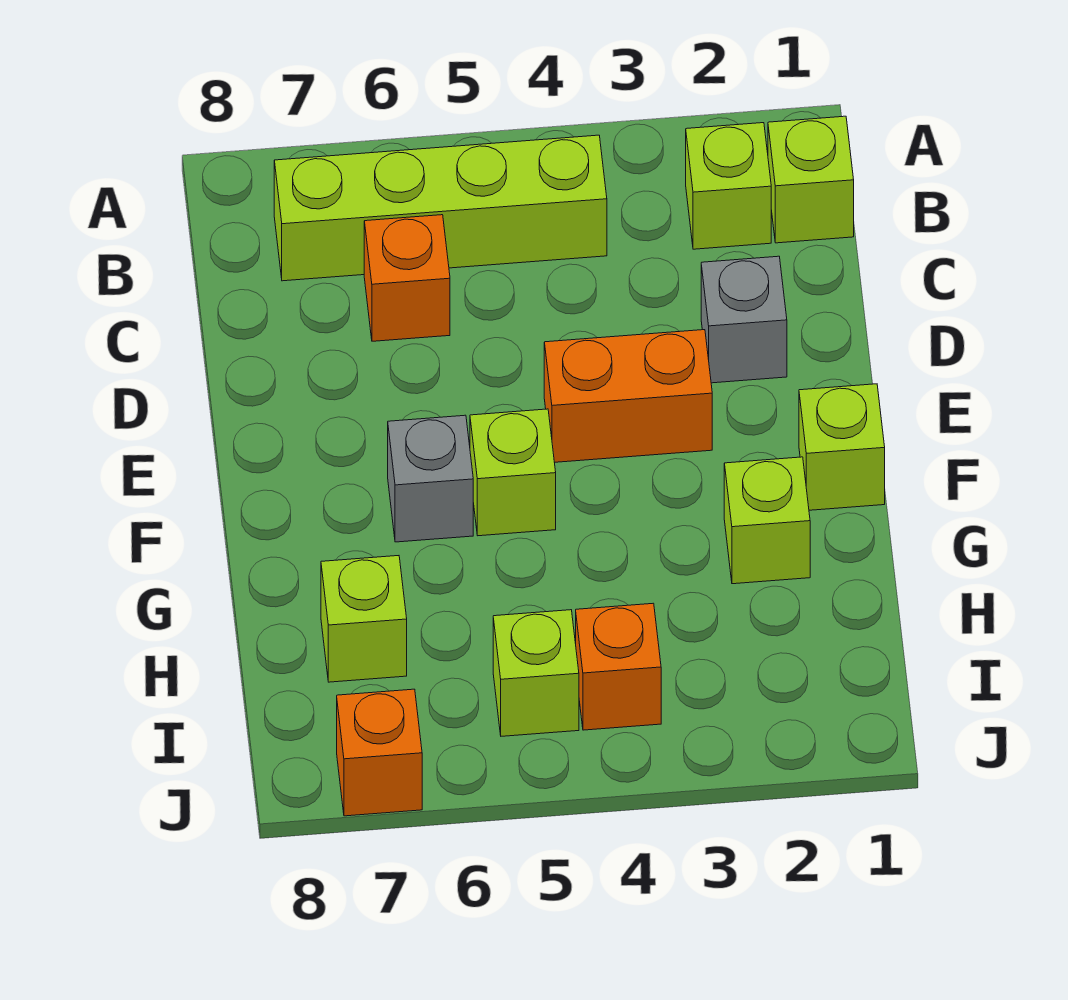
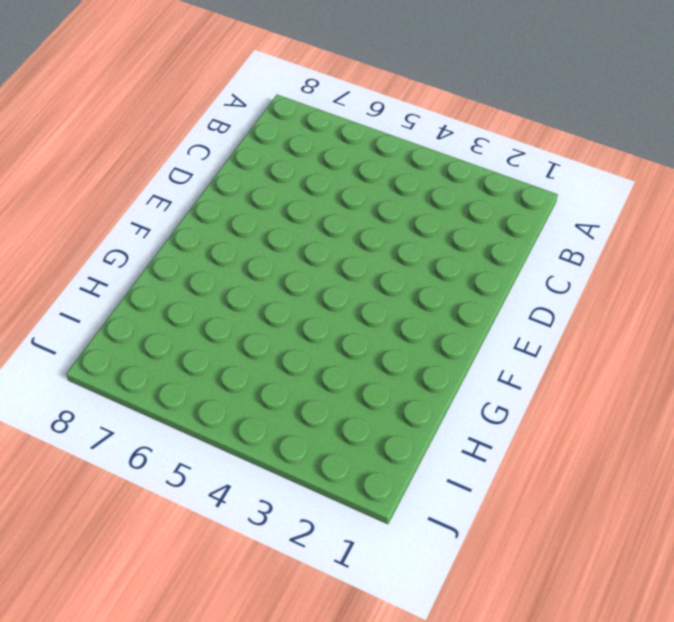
none -> lime 1x1 brick [768,116,854,243]
none -> lime 1x1 brick [686,123,771,249]
none -> lime 1x4 brick [274,135,607,281]

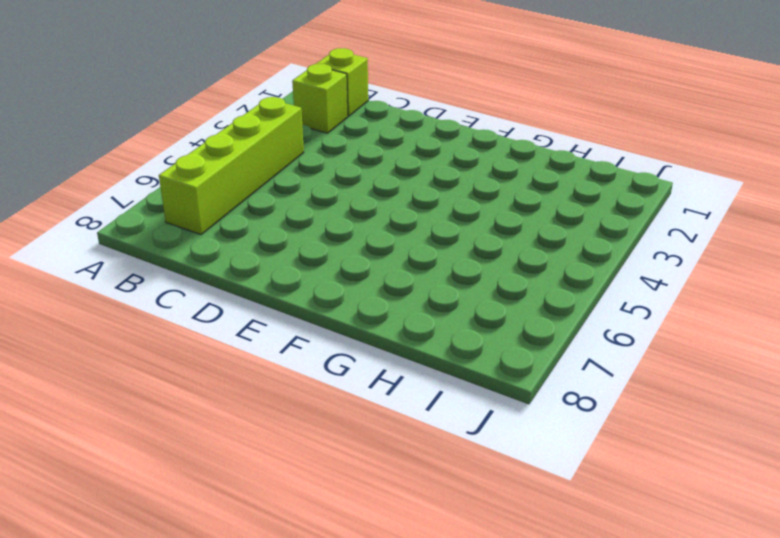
none -> orange 1x1 brick [364,215,450,341]
none -> grey 1x1 brick [701,256,787,383]
none -> orange 1x2 brick [544,330,712,462]

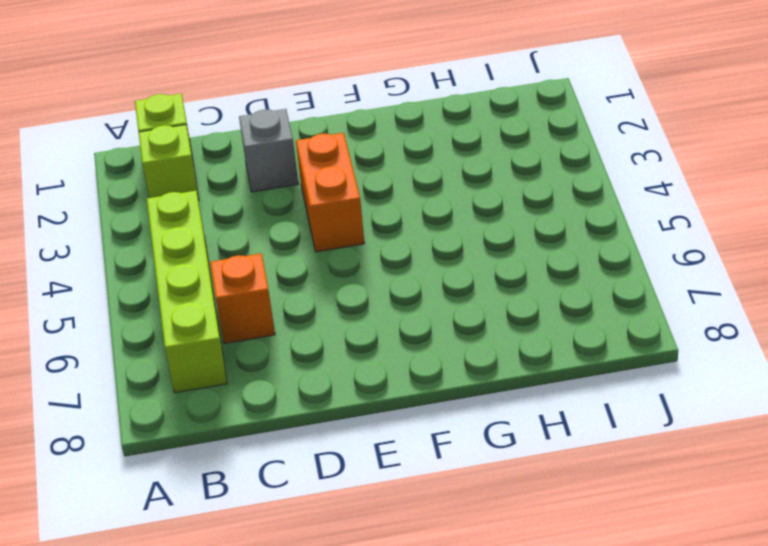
none -> lime 1x1 brick [799,384,885,510]
none -> lime 1x1 brick [470,409,556,536]
none -> grey 1x1 brick [388,415,473,542]

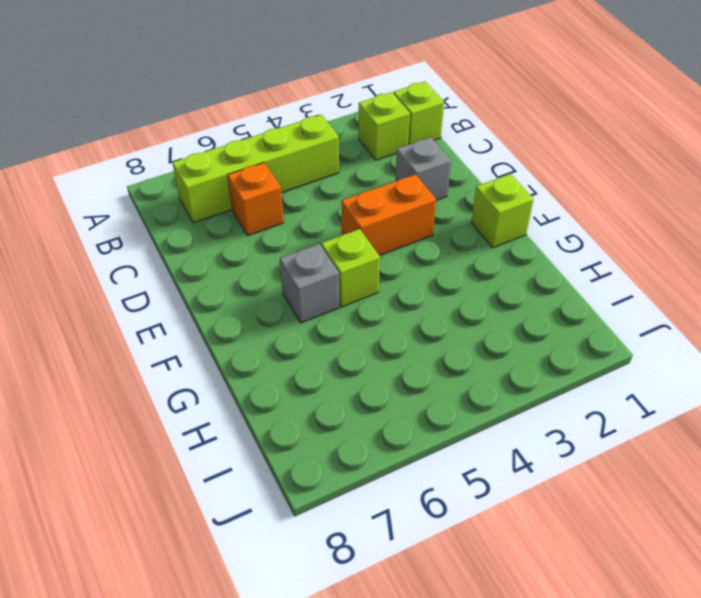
none -> lime 1x1 brick [724,457,810,584]
none -> lime 1x1 brick [321,556,407,682]
none -> orange 1x1 brick [576,603,661,730]

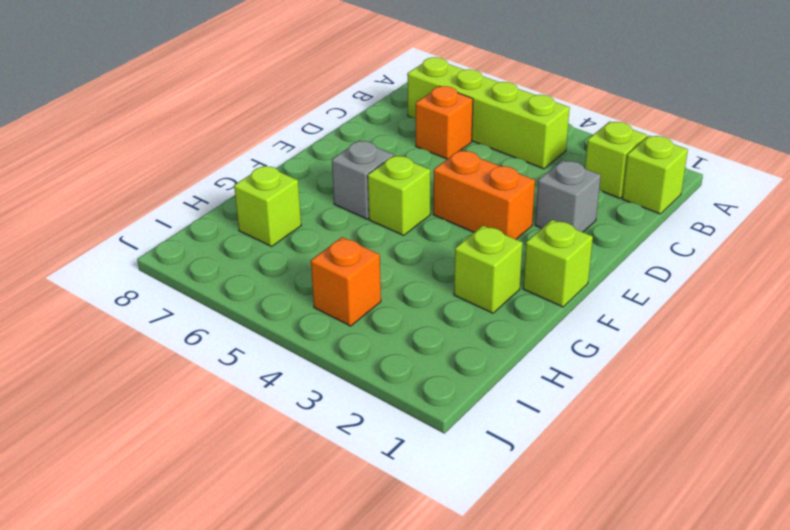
none -> lime 1x1 brick [493,610,579,736]
none -> orange 1x1 brick [337,689,422,816]

